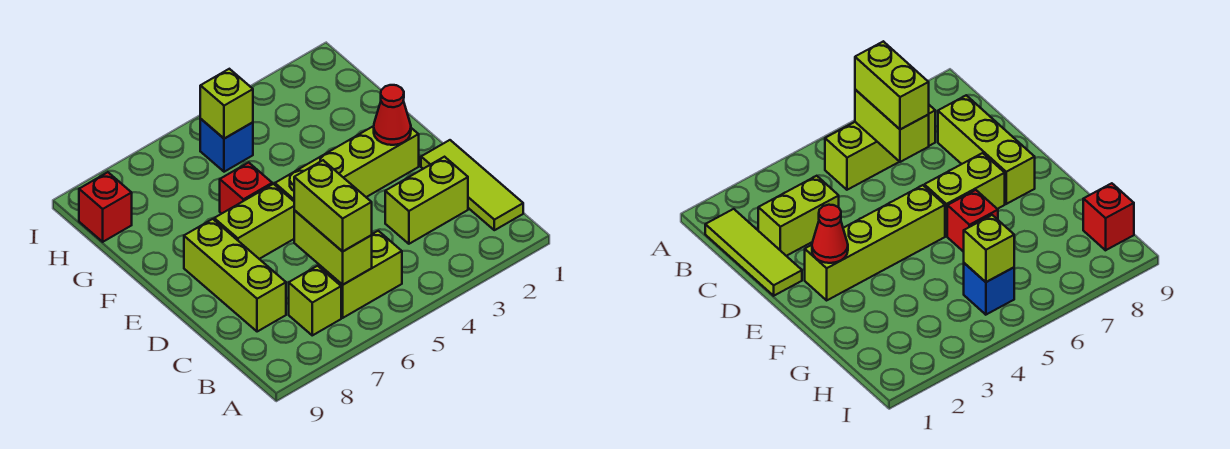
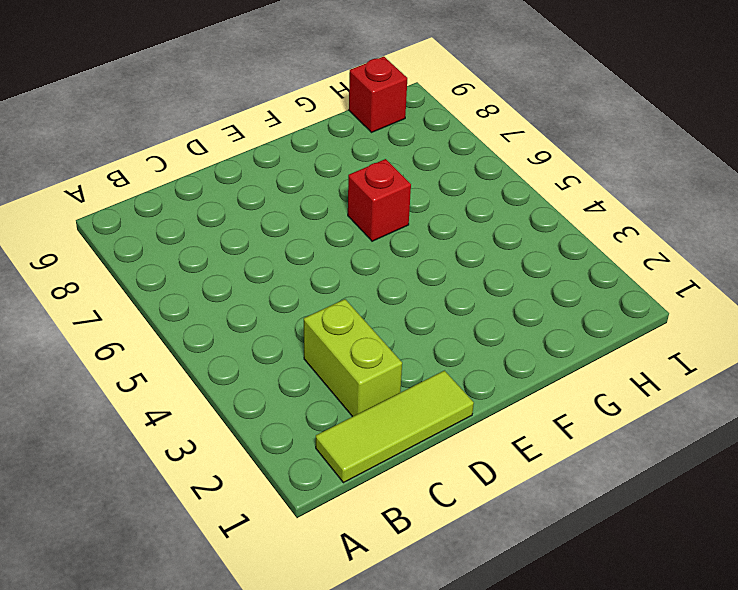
none -> lime 1x2 brick [319,231,402,318]
none -> lime 1x1 brick [289,266,341,335]
none -> lime 1x3 brick [184,219,286,332]

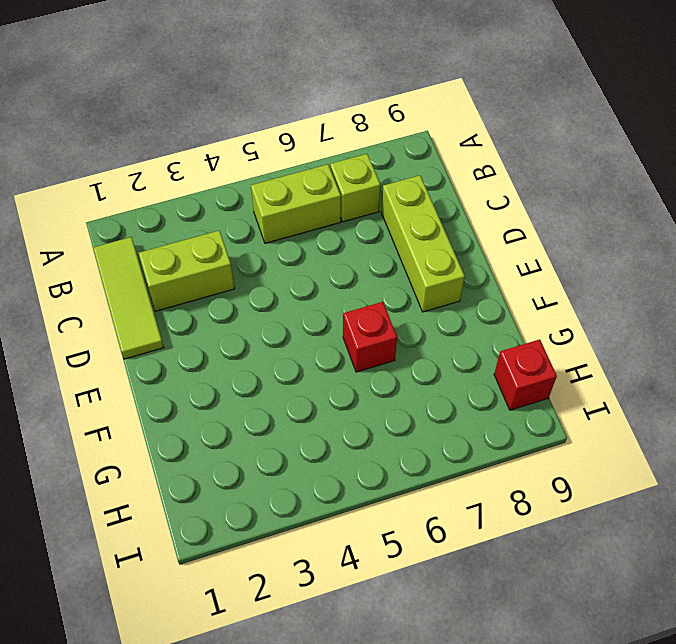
none -> lime 1x4 brick [275,126,419,201]
none -> lime 1x2 brick [214,184,294,259]
none -> blue 1x1 brick [200,119,253,172]

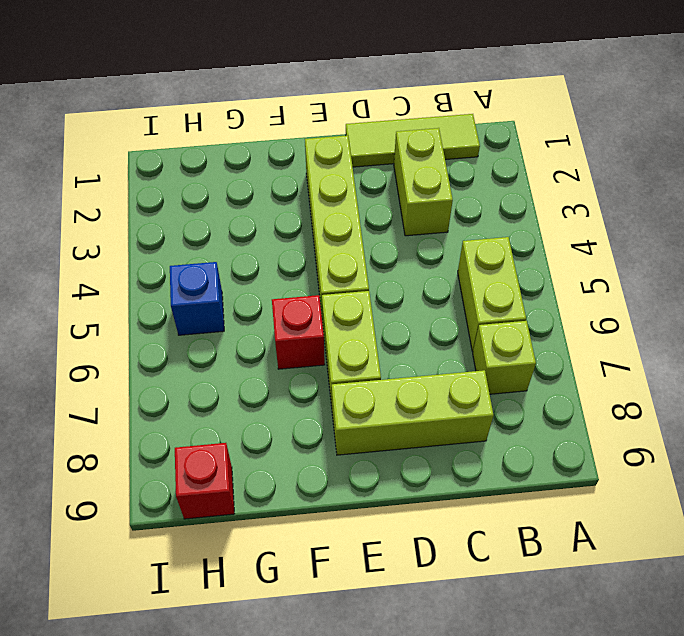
none -> lime 1x2 brick [294,210,372,285]
none -> red 1x1 cone [374,85,411,145]
none -> lime 1x1 brick [200,69,253,139]

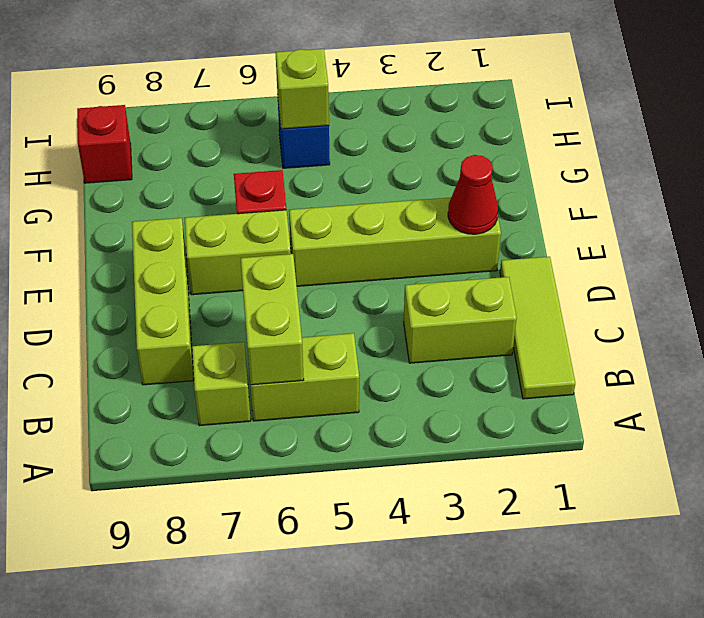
none -> lime 1x2 brick [294,160,372,251]

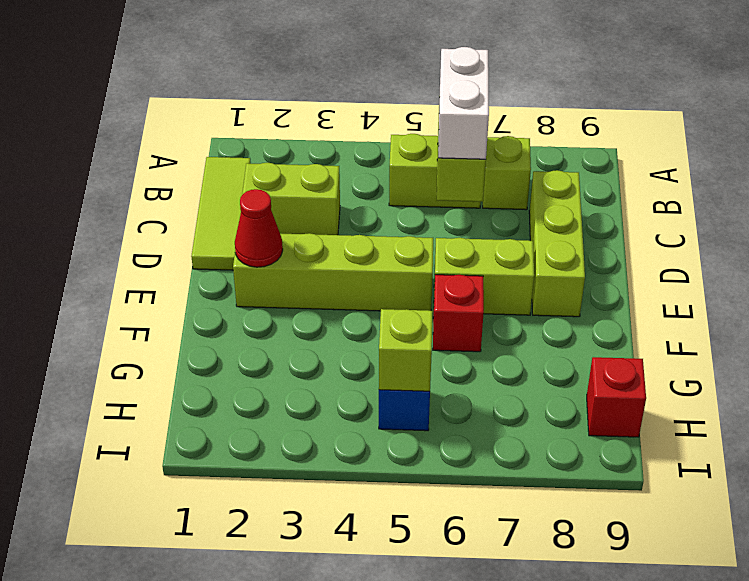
white 1x2 brick [438,47,489,159] -> lime 1x2 brick [294,160,372,251]

